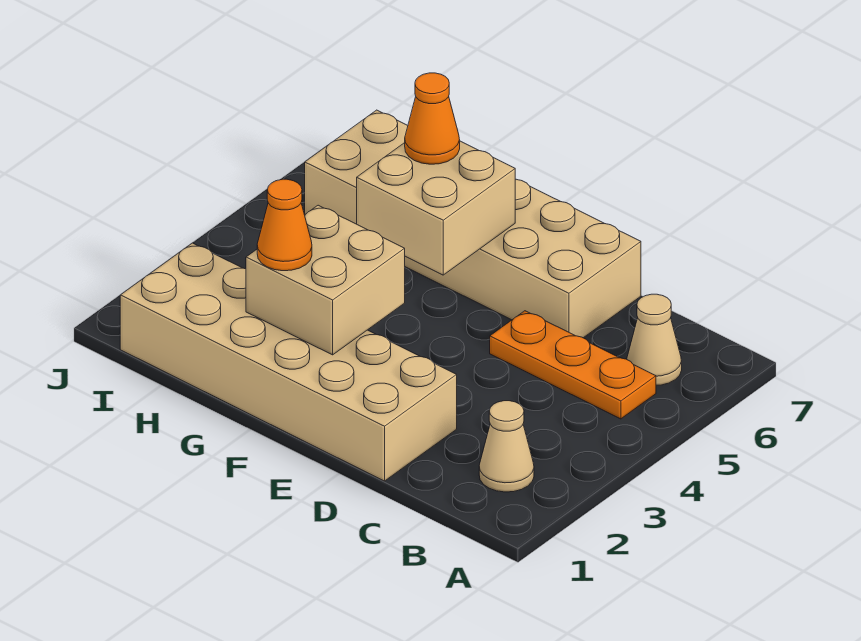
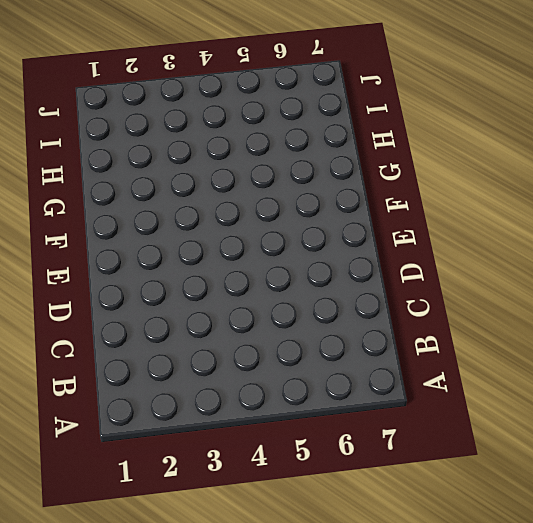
none -> tan 1x1 cone [479,401,534,492]
none -> orange 1x3 plate [490,311,656,419]

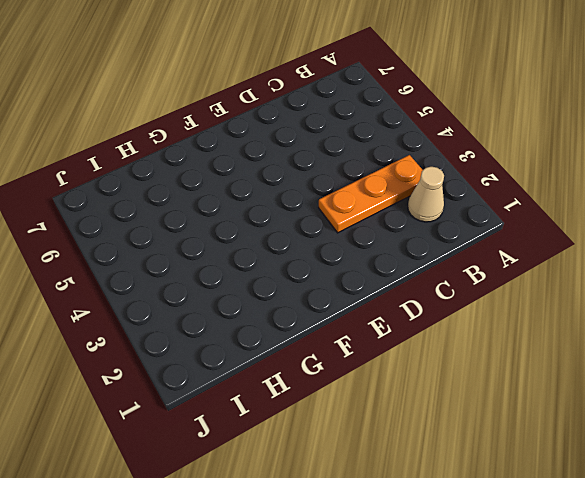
orange 1x3 plate [319,155,423,233] -> orange 1x3 plate moved to [490,311,656,419]
none -> tan 1x1 cone [627,294,682,385]
none -> tan 2x6 brick [120,243,457,481]

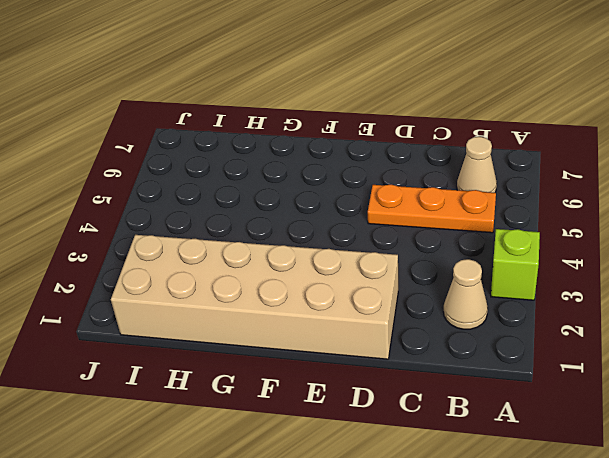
lime 1x1 brick [491,229,540,300] -> none
none -> tan 2x6 brick [305,110,641,338]
none -> tan 2x2 brick [246,205,405,355]

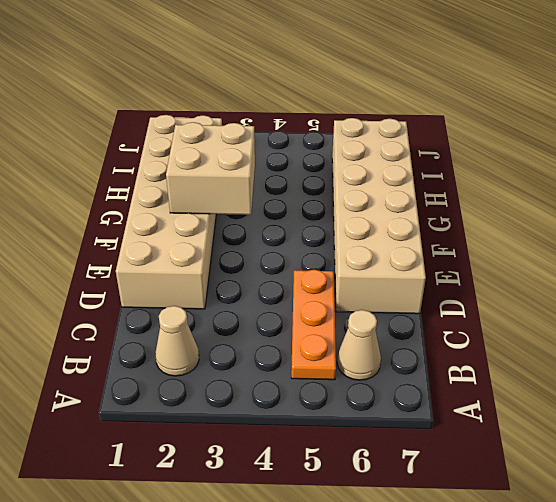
none -> tan 2x2 brick [357,141,515,275]
none -> orange 1x1 cone [257,179,312,271]

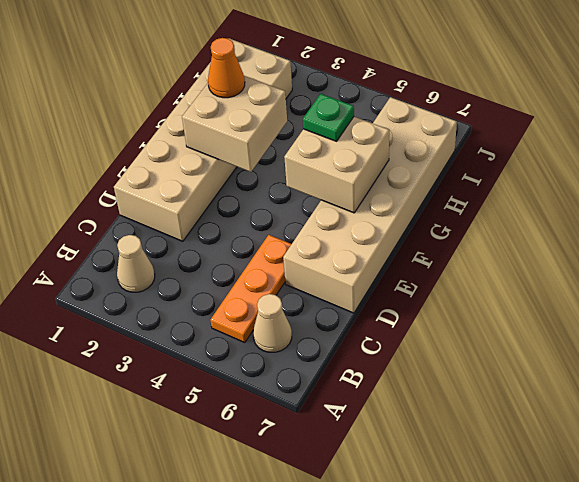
green 1x1 plate [303,94,354,141] -> none
none -> orange 1x1 cone [405,73,460,164]

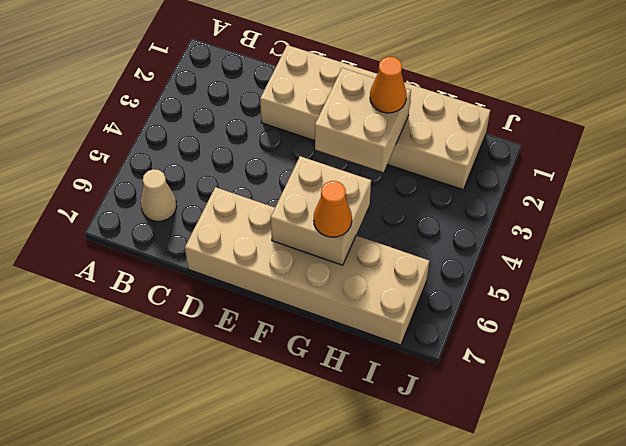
none -> tan 1x1 cone [479,401,534,492]
none -> orange 1x3 plate [490,311,656,419]

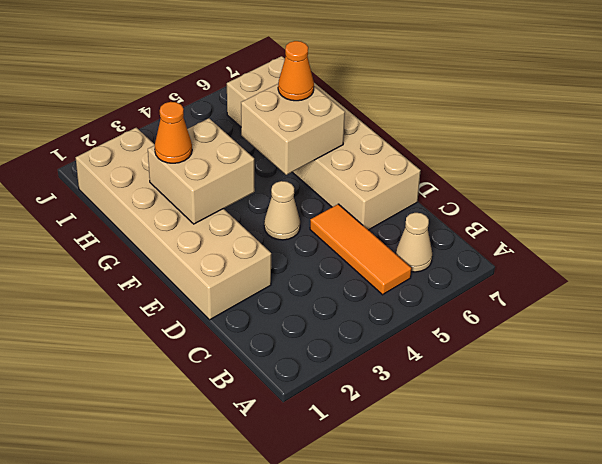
orange 1x3 tile [310,204,411,295] -> orange 1x3 plate [490,311,656,419]
tan 1x1 cone [264,181,300,240] -> tan 1x1 cone moved to [479,401,534,492]

